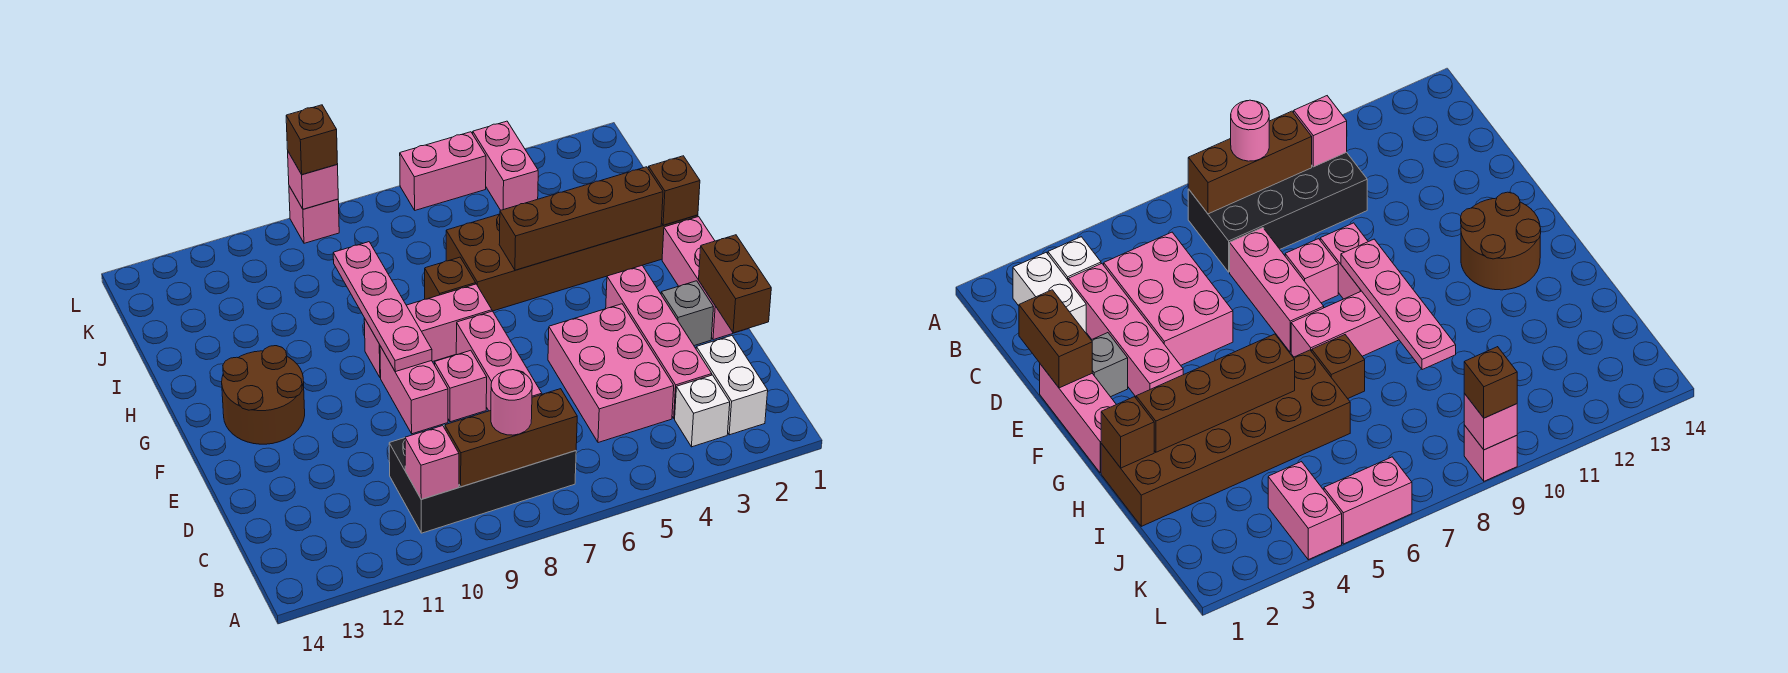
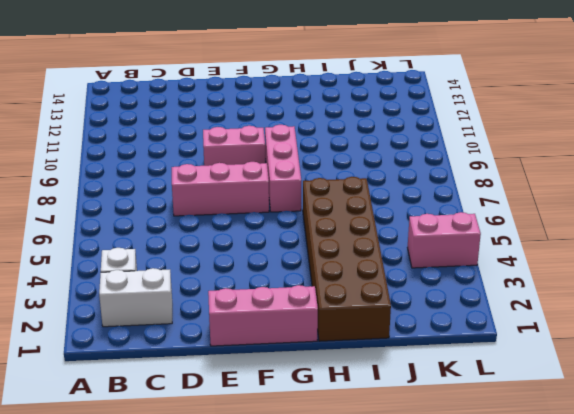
none -> black 2x4 brick [389,425,576,533]
none -> pink 1x4 brick [606,265,712,418]
none -> pink 2x3 brick [548,304,674,443]

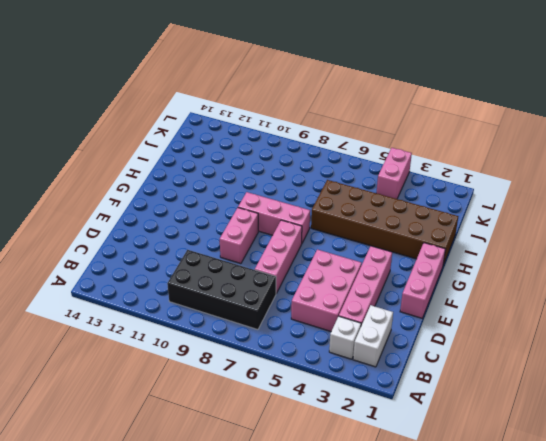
none -> grey 1x1 brick [661,281,713,346]
none -> pink 1x1 brick [435,350,487,422]
none -> brown 2x2 round brick [222,346,305,444]

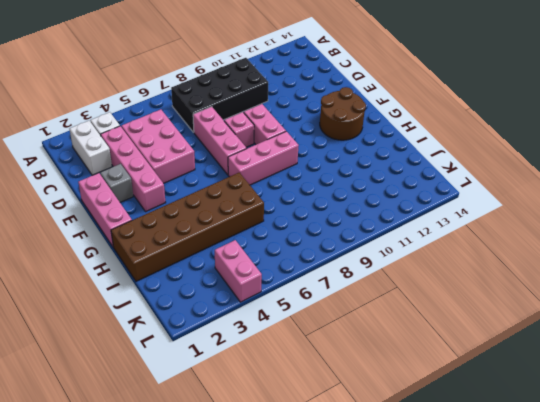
none -> brown 1x1 brick [425,257,476,299]
none -> pink 1x2 brick [400,132,486,210]
none -> pink 1x1 brick [289,186,339,243]

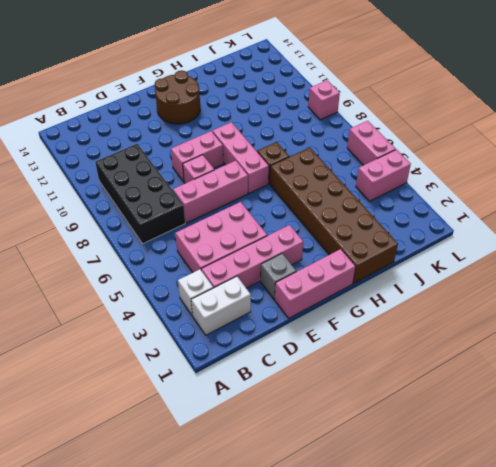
none -> brown 1x3 brick [445,389,577,487]
none -> pink 1x1 brick [405,426,459,499]
none -> brown 1x2 brick [699,235,771,333]

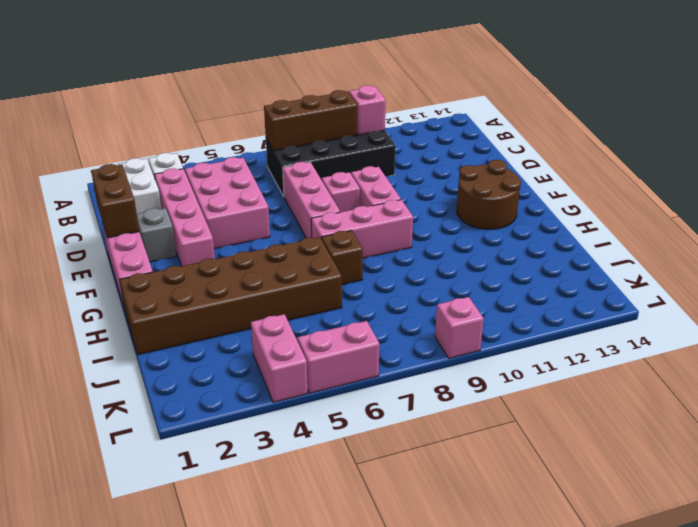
none -> pink 1x4 plate [333,242,432,372]
none -> brown 1x1 brick [648,156,700,225]
none -> brown 1x4 brick [499,167,663,270]

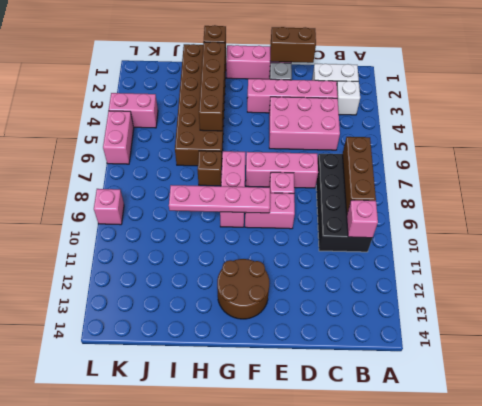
none -> pink 1x1 brick [288,152,338,209]
none -> pink 1x1 round brick [491,370,532,435]
none -> brown 1x1 brick [286,105,338,174]

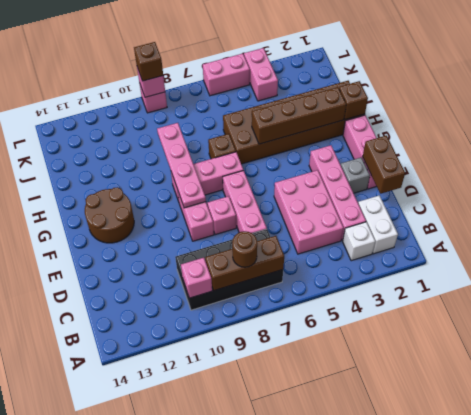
brown 1x1 round brick [232,231,257,267] -> pink 1x1 round brick [491,370,532,435]

